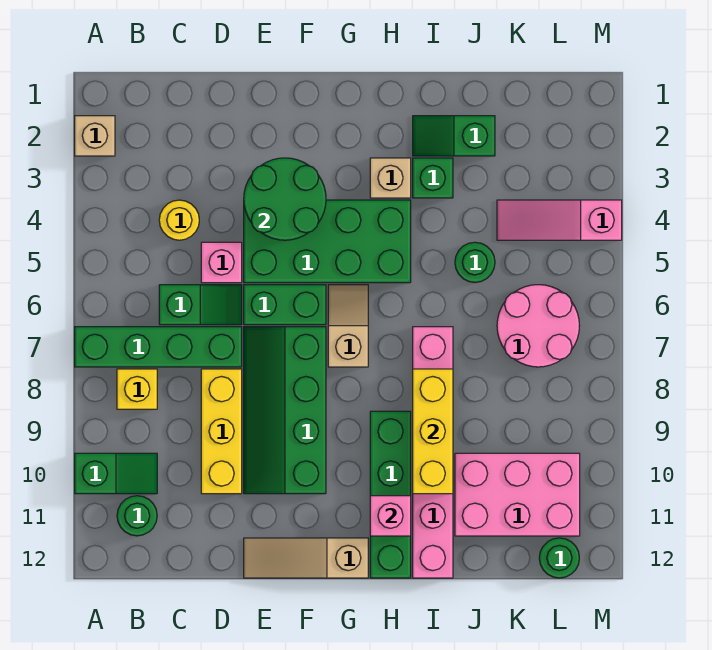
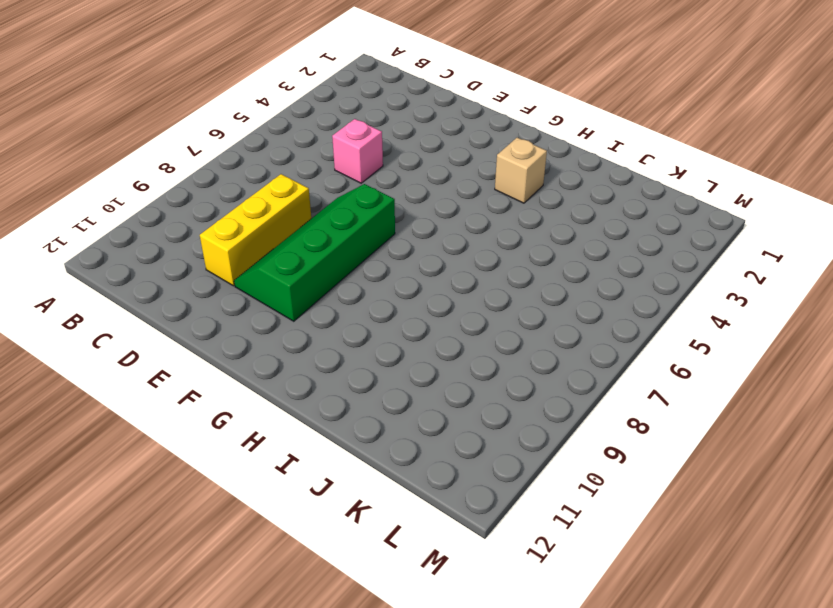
none -> tan 1x1 brick [75,116,115,156]
none -> green 1x4 brick [75,327,242,367]
none -> green 1x2 slope [75,453,157,494]

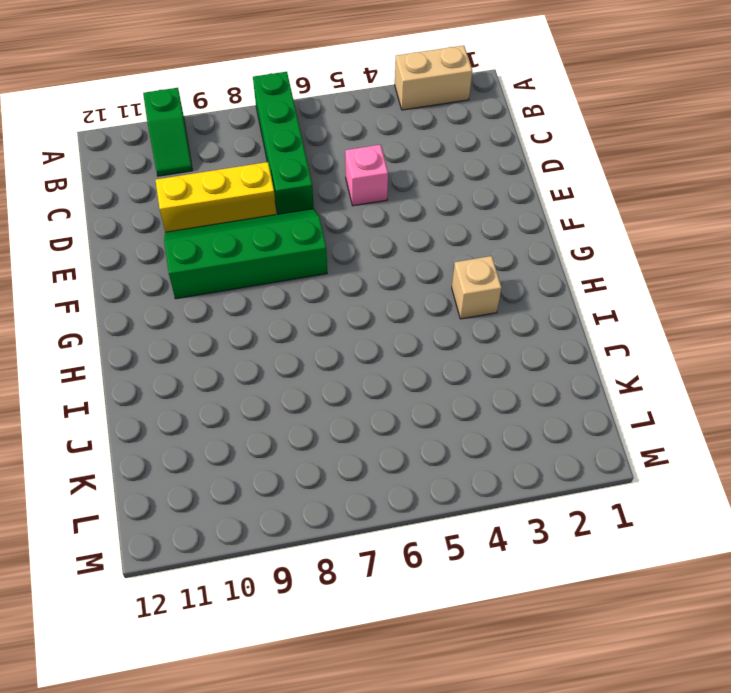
tan 1x2 brick [395,46,472,110] -> tan 1x1 brick [75,116,115,156]
none -> yellow 1x1 brick [117,369,157,409]
none -> green 1x1 round brick [117,496,157,536]
none -> yellow 1x1 round brick [159,200,199,240]

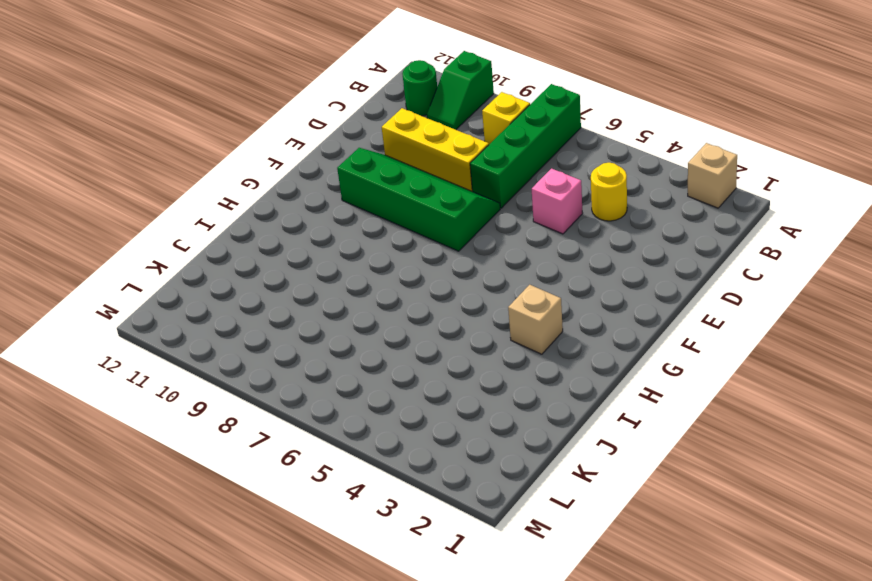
none -> green 1x2 slope [159,285,242,325]
none -> green 2x4 brick [244,200,411,283]
none -> green 1x2 brick [244,285,326,325]

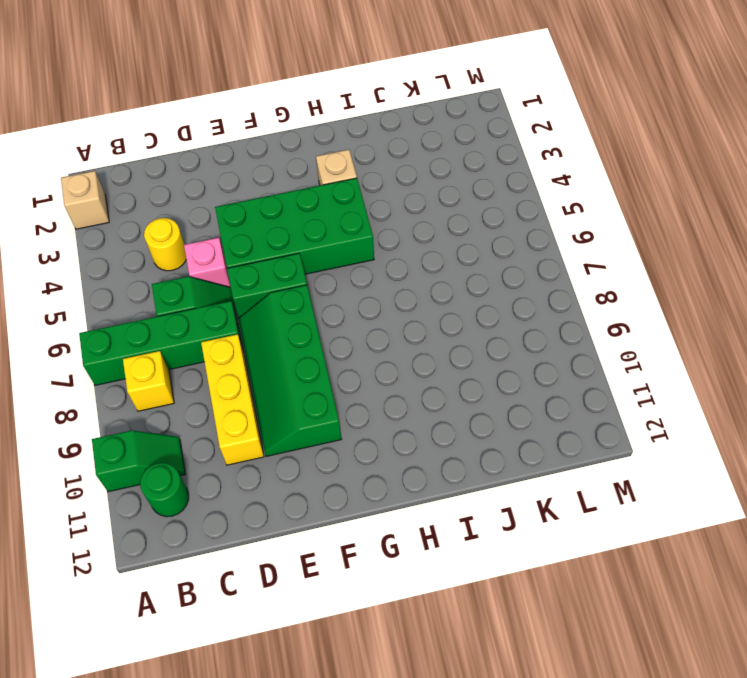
none -> tan 1x3 slope [244,538,368,578]
none -> tan 1x2 slope [328,285,368,367]
none -> green 1x4 brick [370,411,411,578]

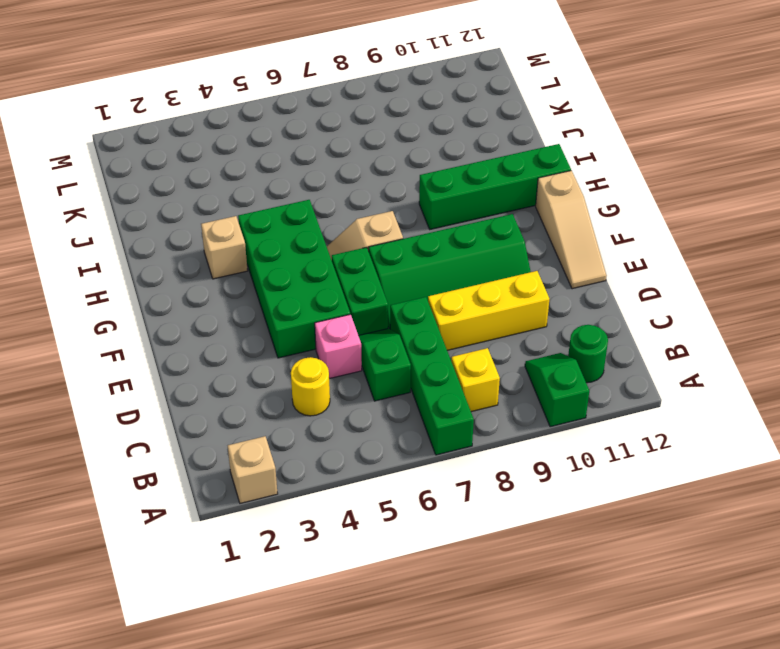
none -> green 1x2 slope [413,116,495,156]
none -> green 1x1 brick [413,158,453,198]
none -> pink 1x6 brick [413,327,453,578]

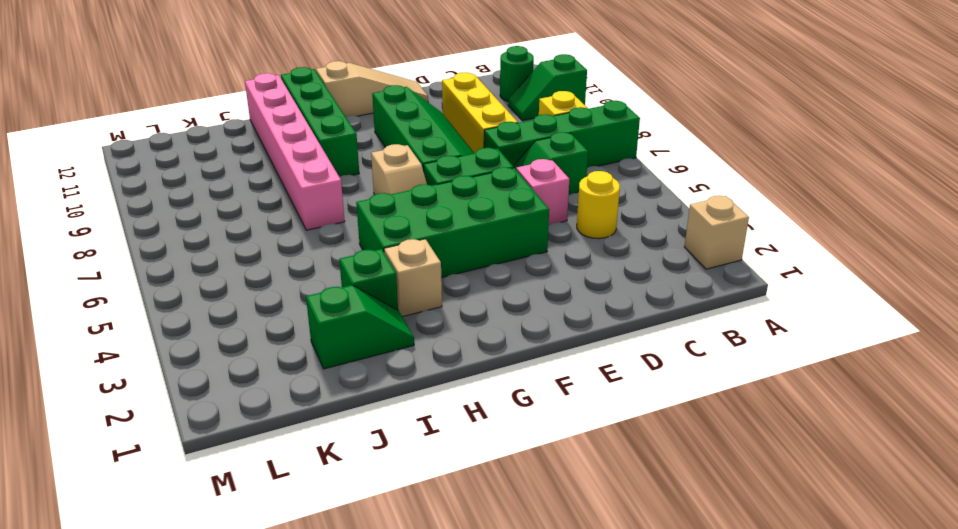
none -> green 1x1 round brick [455,242,495,282]
none -> pink 2x3 brick [455,453,580,536]
none -> pink 1x3 slope [497,200,622,240]

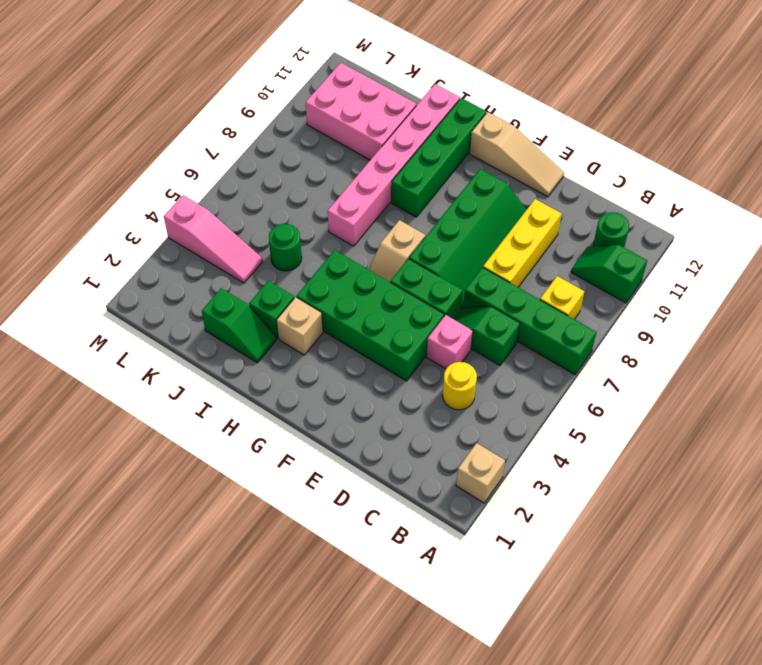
none -> pink 2x2 round brick [497,285,579,367]
none -> green 1x1 round brick [539,538,579,578]
none -> green 2x2 round brick [244,158,326,240]

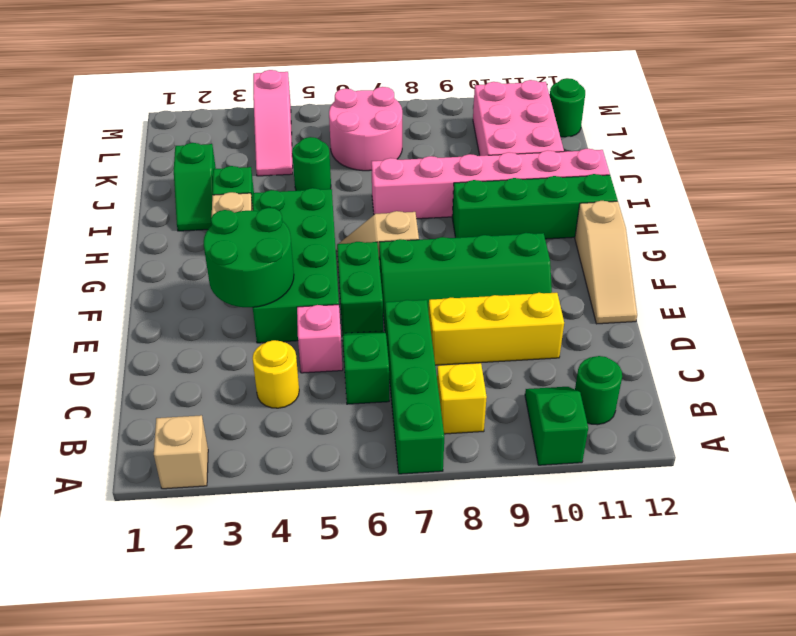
none -> pink 1x1 brick [370,496,411,536]
none -> yellow 1x3 brick [413,369,453,494]

